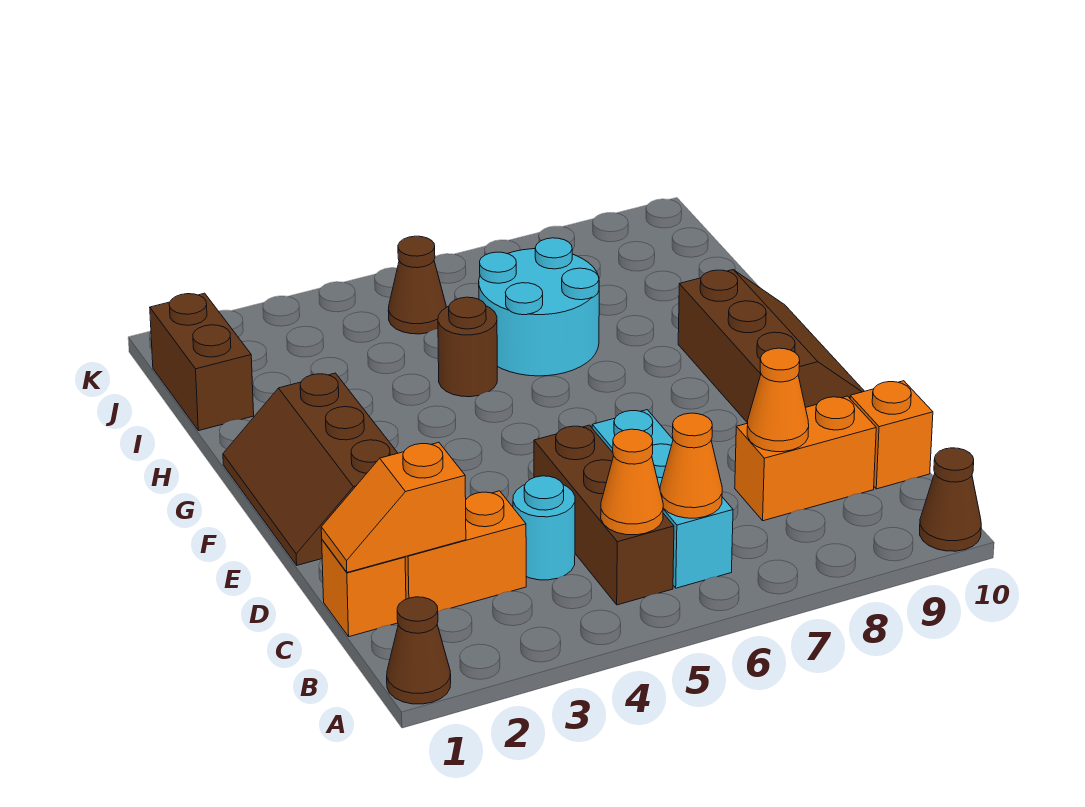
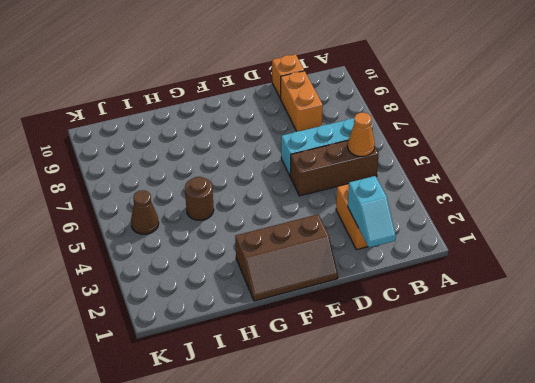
cyan 1x2 slope [348,176,396,248] -> orange 1x2 slope [321,442,466,572]
none -> brown 1x1 cone [387,597,451,704]
none -> brown 1x1 cone [920,448,981,551]
none -> orange 1x1 brick [322,540,406,637]

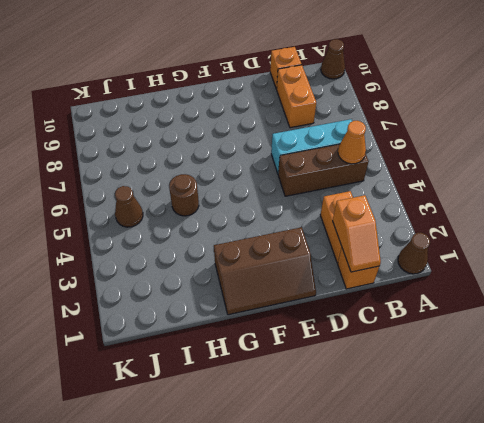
none -> cyan 1x1 round brick [513,476,575,580]
none -> brown 2x3 slope [678,270,864,423]
none -> cyan 2x2 round brick [479,238,599,376]

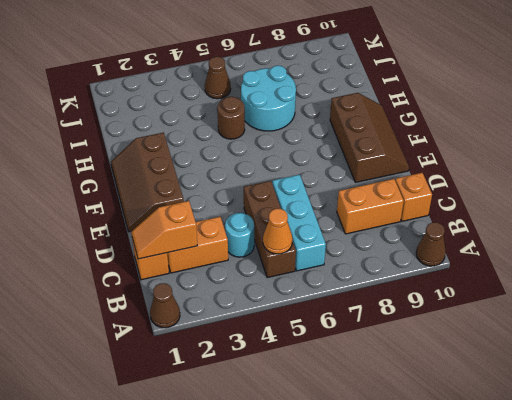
none -> brown 1x2 brick [150,293,254,431]
none -> orange 1x1 cone [660,413,722,518]
none -> orange 1x1 cone [747,348,809,452]

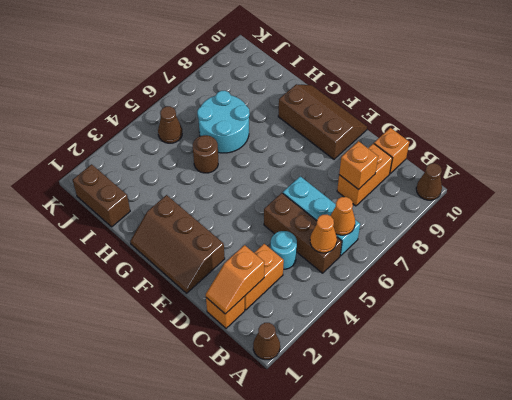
orange 1x1 brick [339,141,378,190] -> orange 1x1 cone [747,348,809,452]

